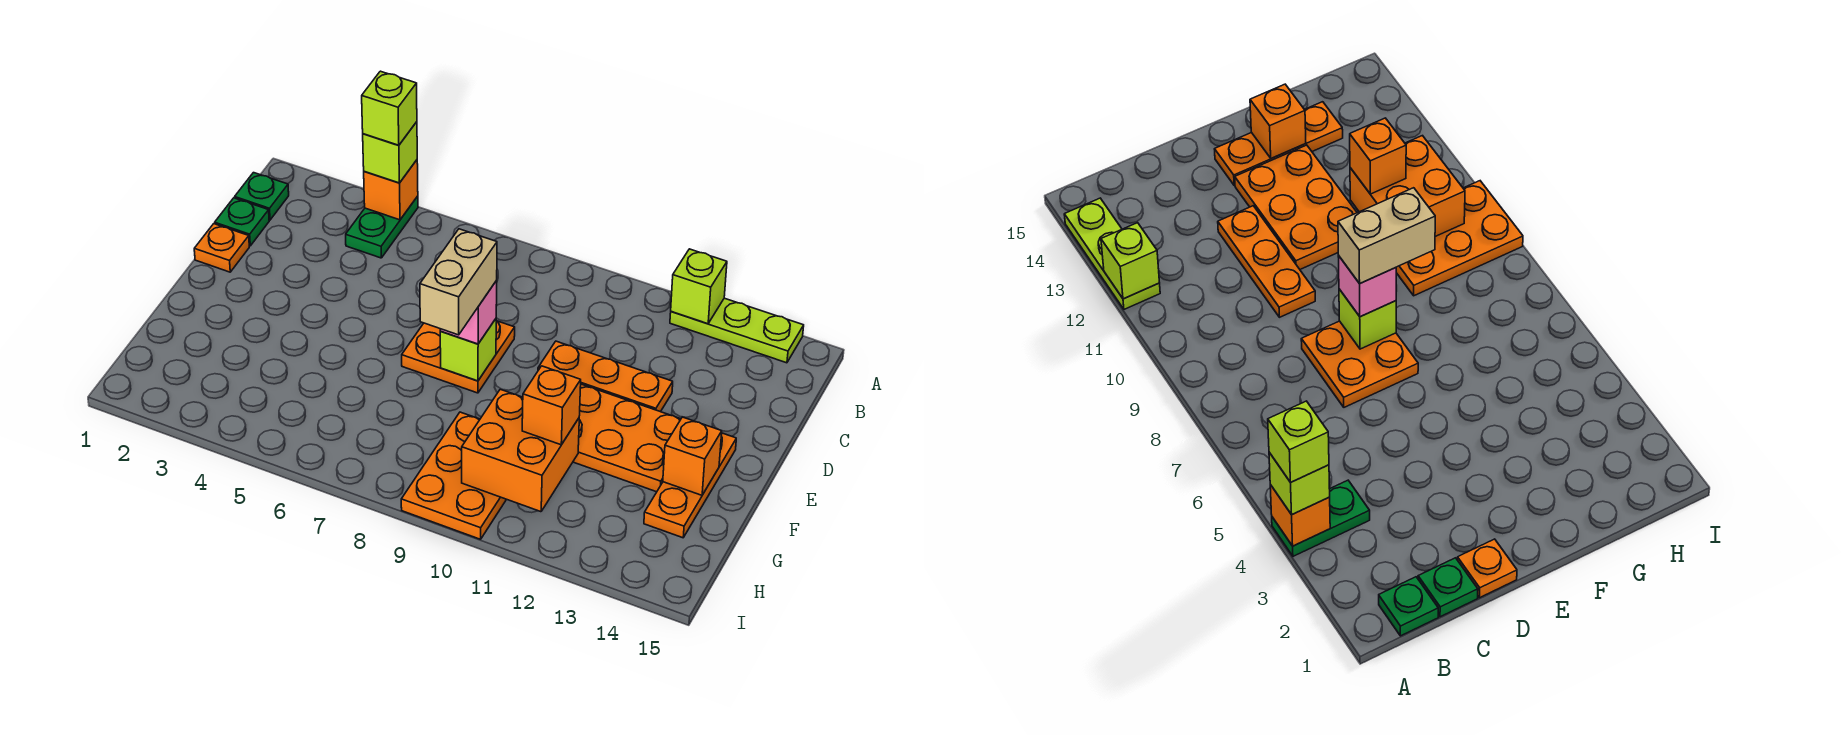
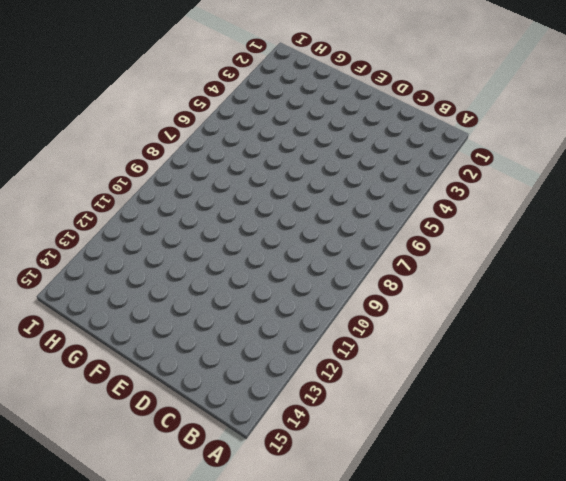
none -> green 1x2 plate [346,196,418,258]
none -> lime 1x3 plate [670,298,804,363]
none -> green 1x1 plate [235,173,289,220]

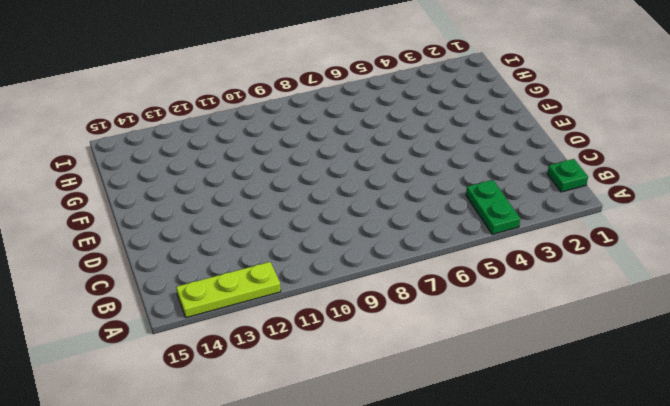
none -> green 1x1 plate [215,198,269,246]
none -> orange 1x1 plate [194,224,249,272]
none -> orange 2x2 plate [402,321,515,393]

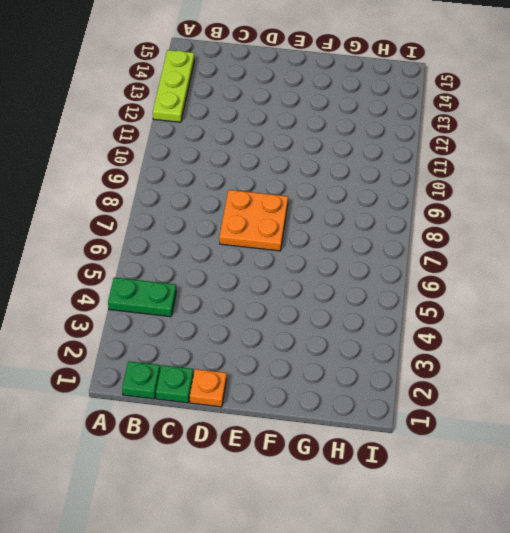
none -> orange 1x3 plate [538,341,673,412]
none -> orange 2x3 plate [573,384,681,492]
none -> orange 1x3 plate [644,433,736,538]

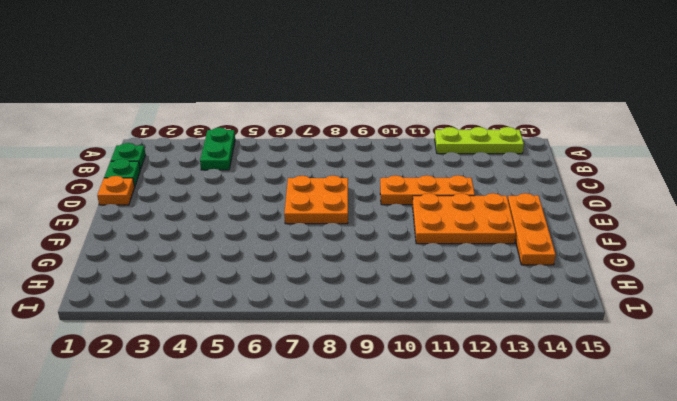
none -> orange 2x3 plate [401,412,506,539]
none -> orange 1x1 brick [364,160,418,220]
none -> lime 1x1 brick [671,249,727,324]

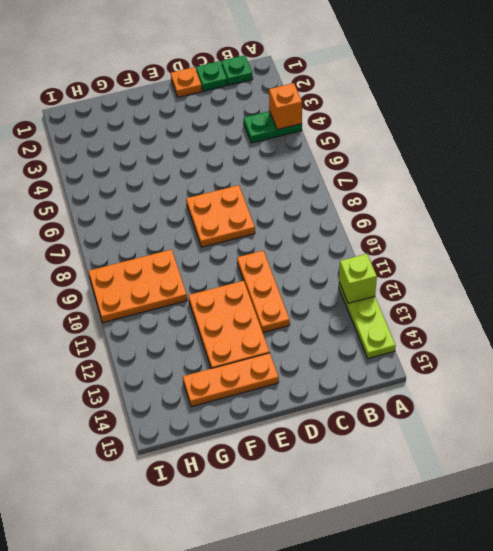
none -> lime 1x1 brick [440,319,496,381]
none -> orange 1x1 brick [663,417,722,495]
none -> orange 2x2 brick [462,389,579,512]

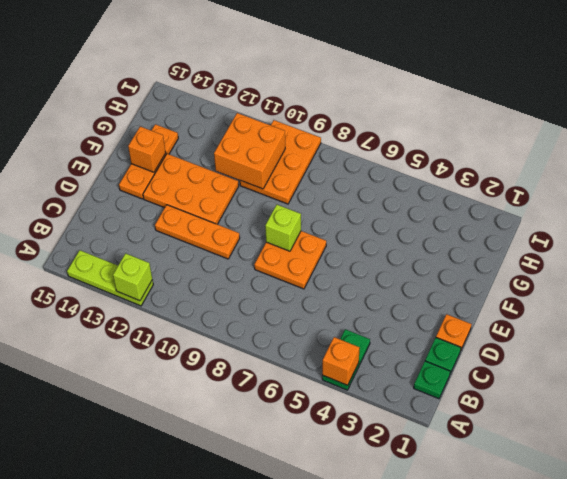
none -> lime 1x1 brick [363,122,417,183]
none -> pink 1x1 brick [440,281,497,344]
none -> orange 1x1 brick [522,366,581,445]

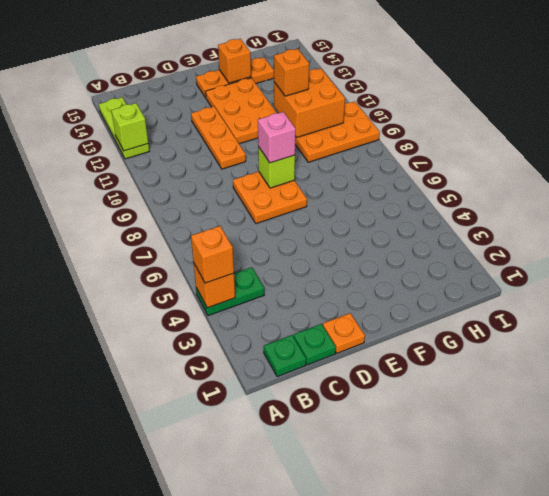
orange 1x1 brick [191,226,234,283] -> lime 1x1 brick [363,122,417,183]
none -> lime 1x1 brick [362,71,417,145]
none -> tan 1x2 brick [420,229,497,335]

